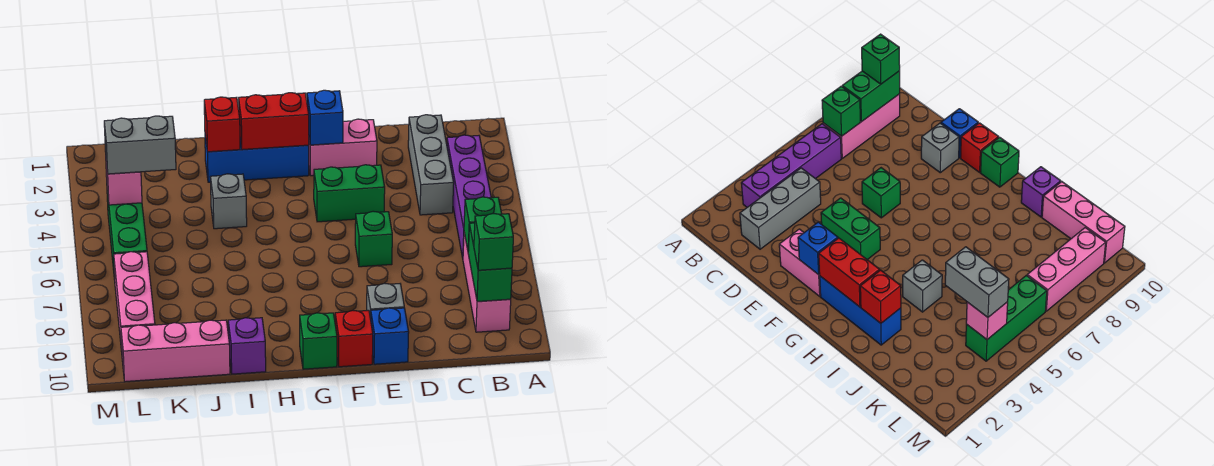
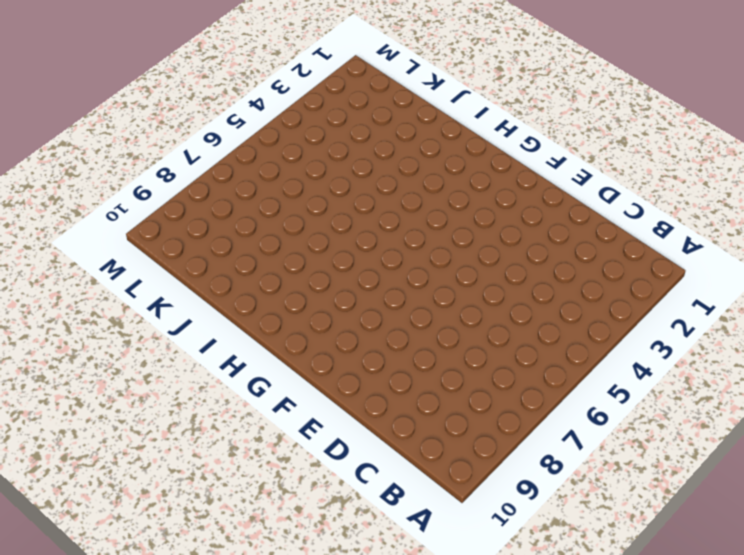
none -> purple 1x4 brick [447,135,491,258]
none -> pink 1x3 brick [463,233,511,332]
none -> grey 1x3 brick [408,115,454,215]

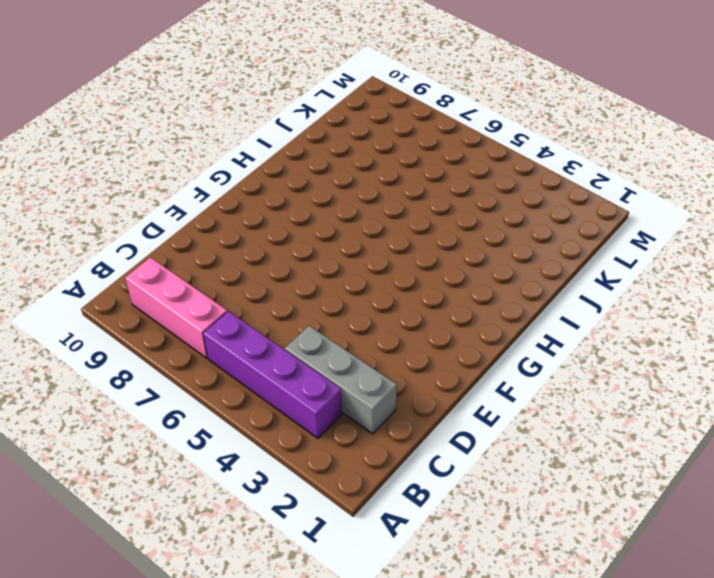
none -> pink 1x2 brick [308,119,377,176]
none -> green 1x2 brick [314,165,385,222]
none -> green 1x1 brick [355,211,392,267]

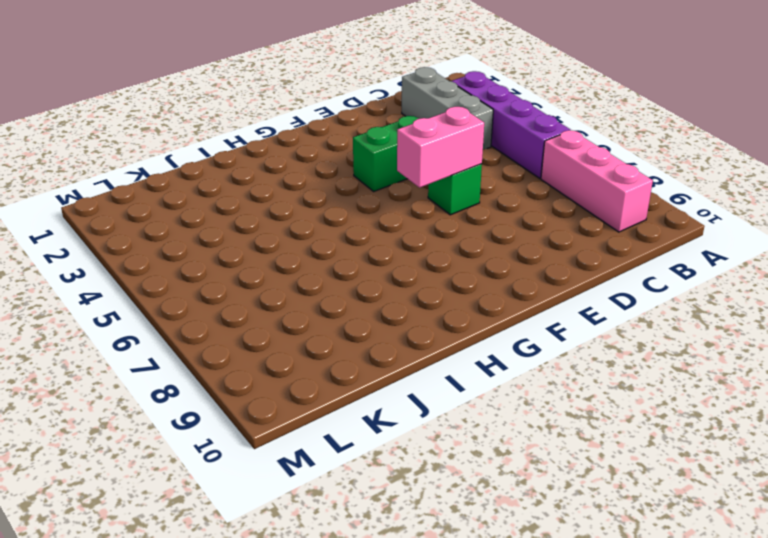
pink 1x2 brick [397,107,484,188] -> pink 1x2 brick moved to [308,119,377,176]
none -> grey 1x1 brick [367,283,404,319]
none -> blue 1x1 brick [370,308,409,364]
none -> red 1x1 brick [335,310,373,367]

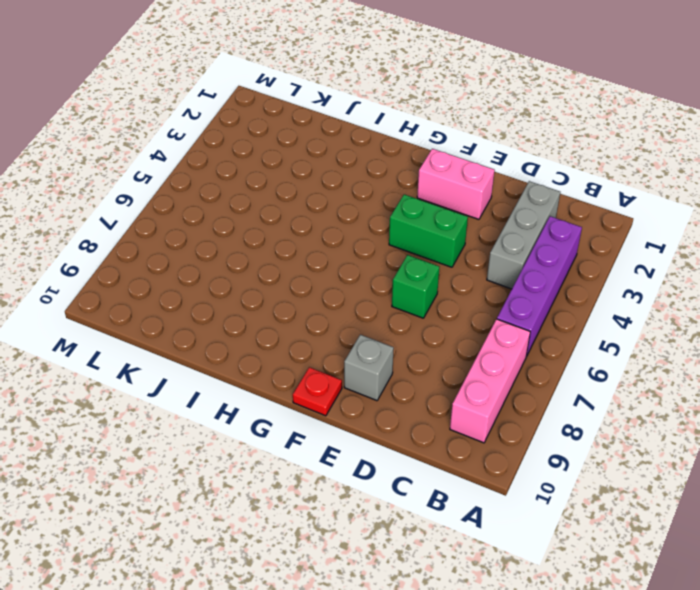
red 1x1 plate [293,367,342,416] -> red 1x1 brick [335,310,373,367]
none -> blue 1x1 brick [370,308,409,364]
none -> blue 1x3 brick [205,136,309,182]
none -> green 1x1 brick [300,313,337,369]

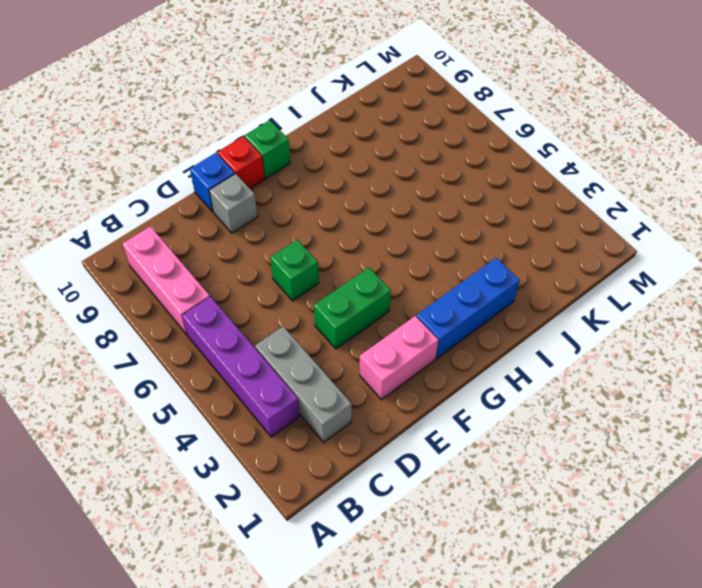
none -> grey 1x1 brick [211,174,247,229]
none -> purple 1x1 brick [228,318,266,374]
none -> pink 1x3 brick [121,320,230,382]

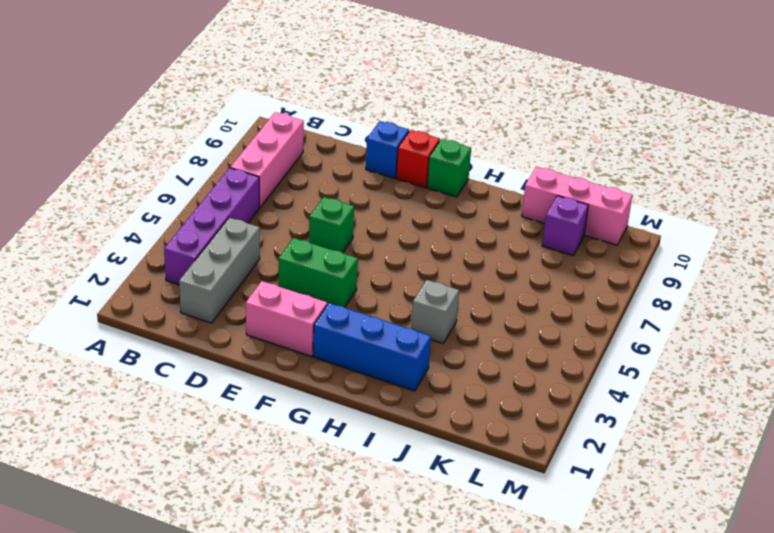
purple 1x1 brick [542,196,588,256] -> purple 1x1 brick moved to [228,318,266,374]
none -> grey 1x1 brick [367,283,404,319]
none -> green 1x3 brick [107,191,147,280]
none -> pink 1x3 brick [114,252,155,351]

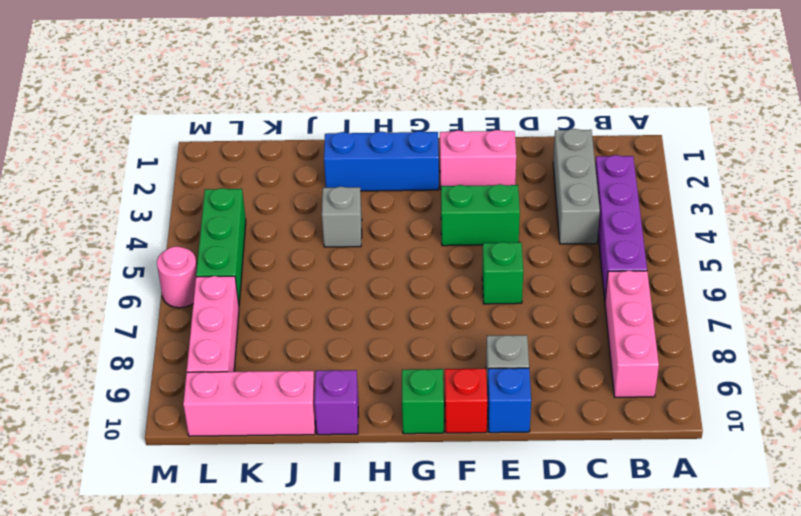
pink 1x1 round brick [157,246,197,308] -> none
none -> green 1x1 brick [464,197,502,251]
none -> green 1x2 brick [468,223,512,302]
none -> blue 1x1 brick [307,90,343,145]

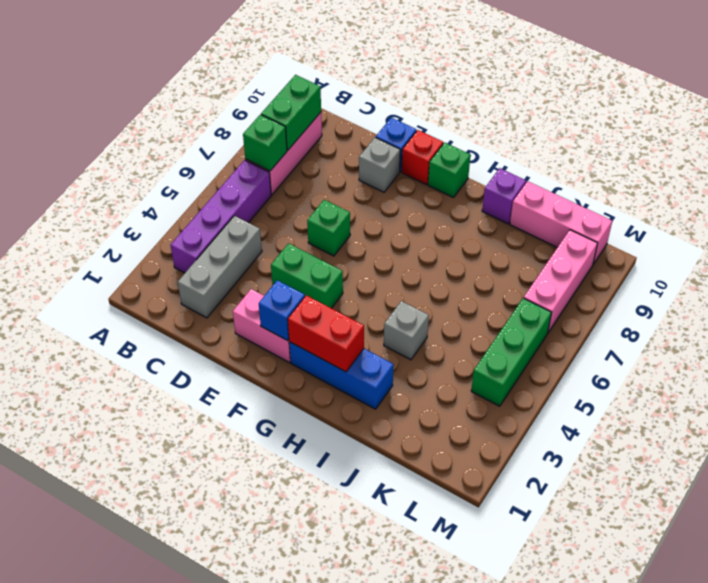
none -> red 1x1 brick [204,97,240,152]
none -> pink 1x1 brick [106,162,142,205]
none -> green 1x1 brick [474,214,513,270]

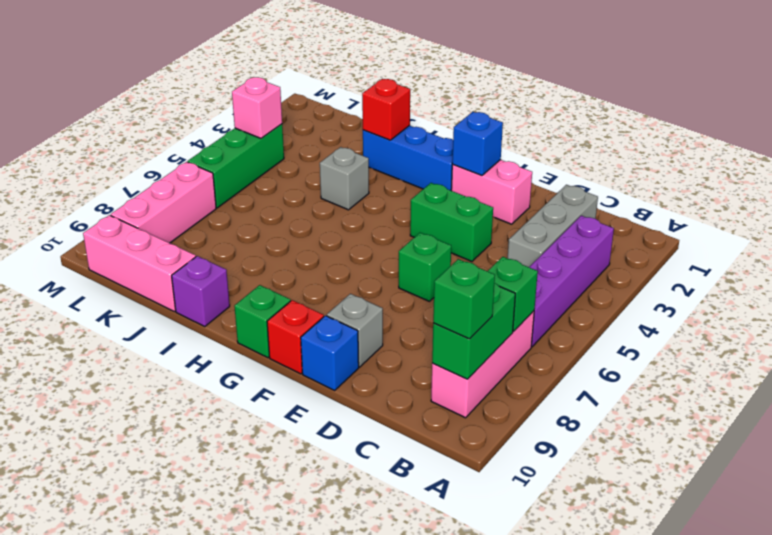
none -> red 1x2 brick [239,93,309,150]
none -> grey 1x2 brick [104,116,176,174]

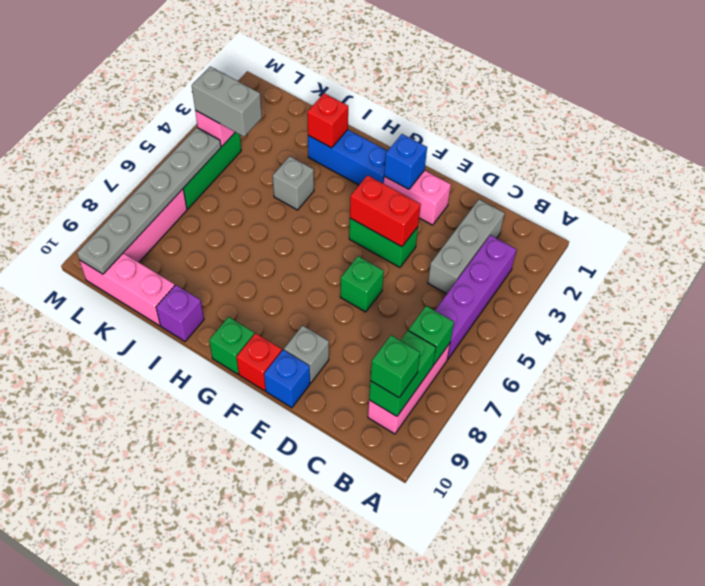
red 1x2 brick [350,175,421,247] -> red 1x2 brick moved to [239,93,309,150]
grey 1x6 plate [77,128,221,274] -> none

